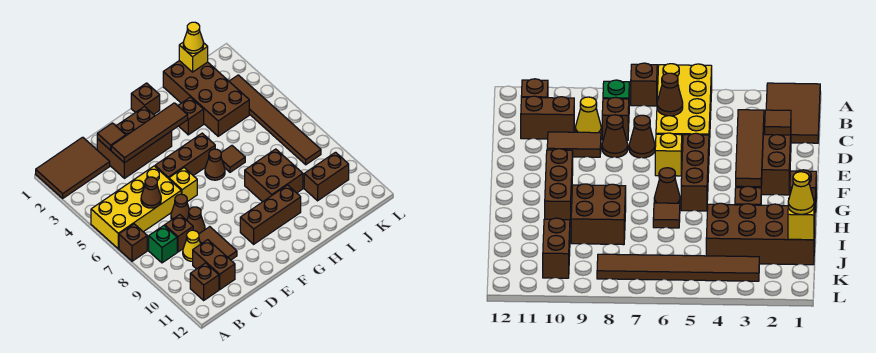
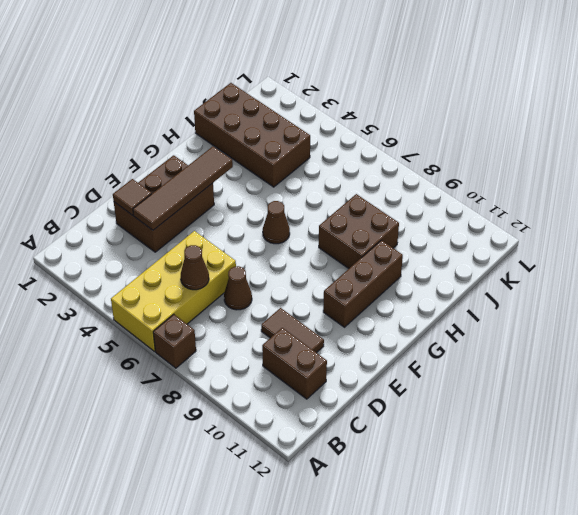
none -> brown 2x3 tile [36,137,110,198]
none -> green 1x1 brick [149,226,177,263]
none -> brown 1x1 brick [190,263,219,300]

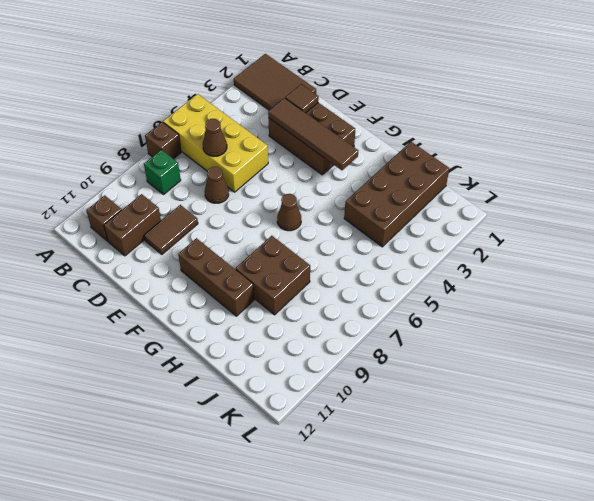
none -> brown 1x1 brick [165,215,193,252]
none -> yellow 1x1 cone [183,230,201,261]
none -> brown 1x1 cone [187,207,205,234]

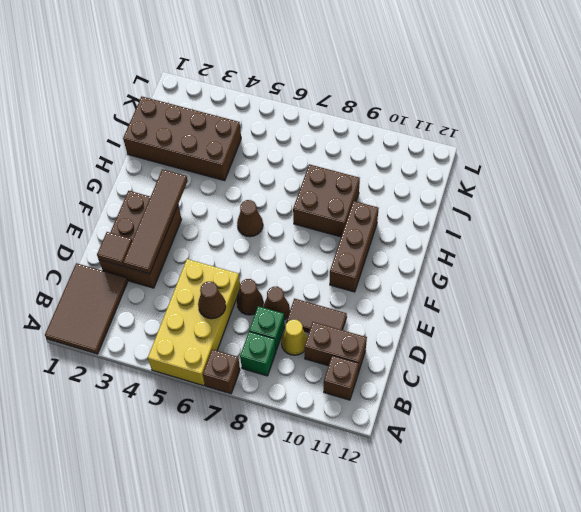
green 1x1 brick [249,306,285,350] -> brown 1x1 brick [165,215,193,252]
none -> brown 1x3 brick [155,133,215,179]
none -> yellow 1x1 brick [169,168,197,202]
none -> brown 1x1 brick [131,83,160,115]

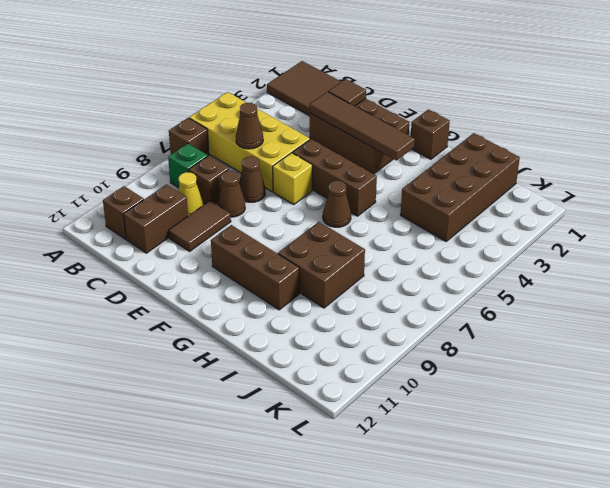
none -> brown 1x1 brick [178,97,204,135]
none -> brown 1x1 tile [221,146,245,172]
none -> brown 1x2 brick [304,152,349,201]

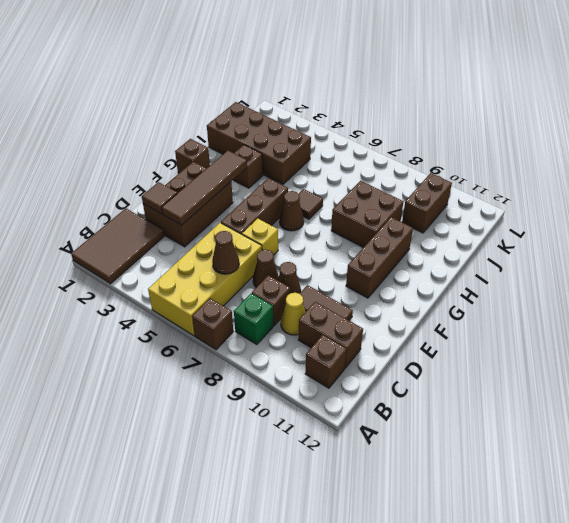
none -> brown 1x6 tile [229,75,321,165]
none -> yellow 1x1 brick [179,42,208,72]
none -> yellow 1x1 cone [183,22,204,53]

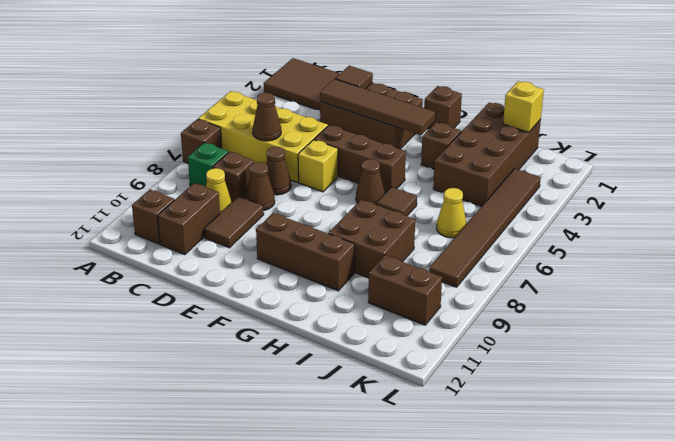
yellow 1x1 cone [437,188,467,238] -> yellow 1x1 cone moved to [183,22,204,53]

